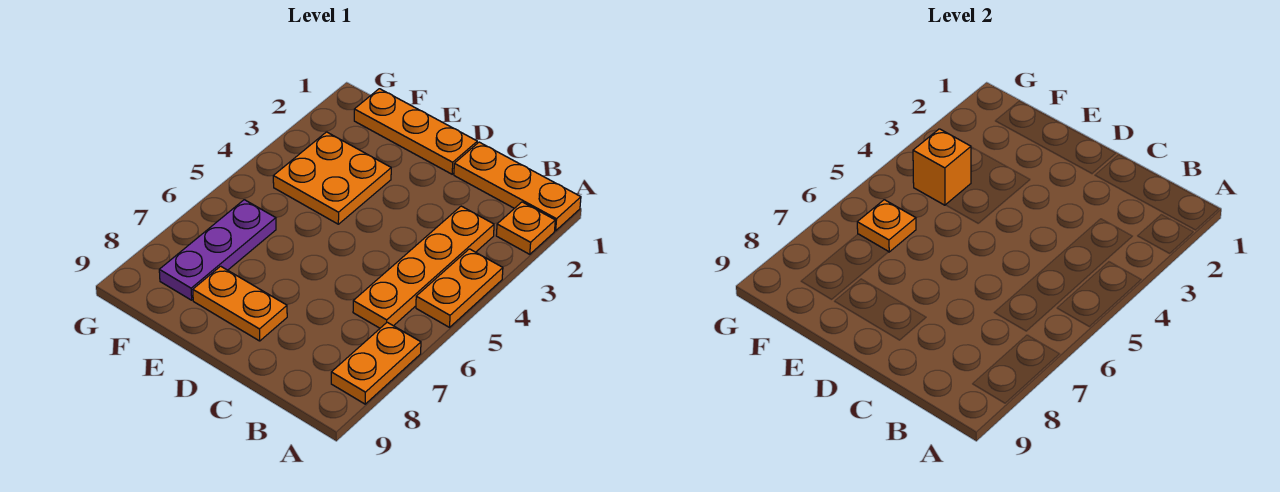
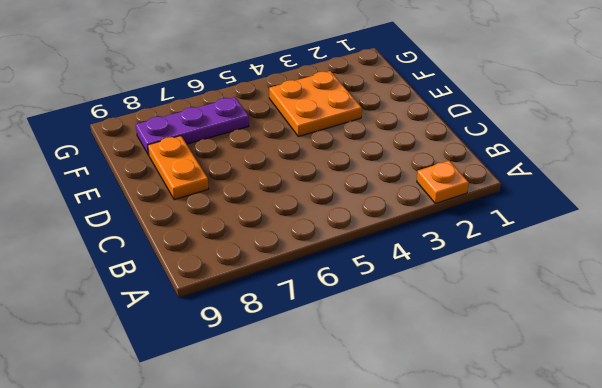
none -> orange 1x3 plate [454,142,581,231]
none -> orange 1x2 plate [416,249,503,327]

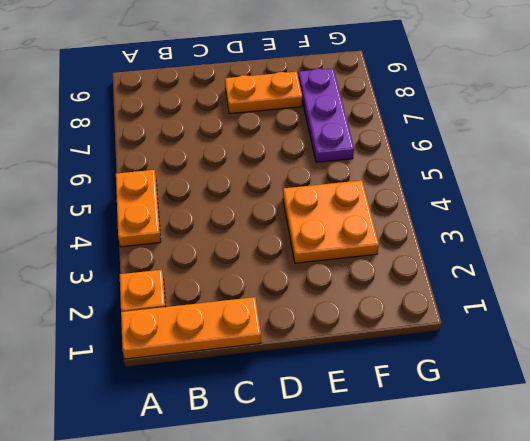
none -> orange 1x2 plate [331,322,421,404]
none -> orange 1x4 plate [353,206,494,328]

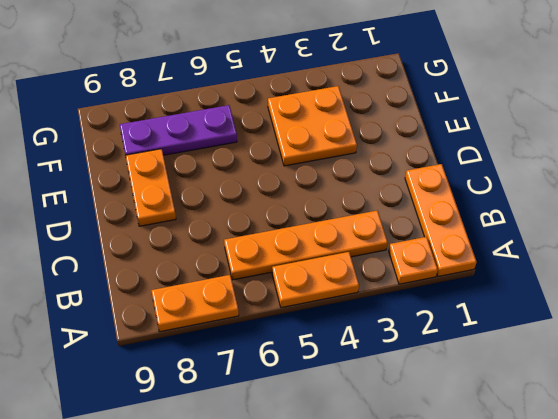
none -> orange 1x3 plate [354,89,477,174]
none -> orange 1x1 brick [913,129,971,205]

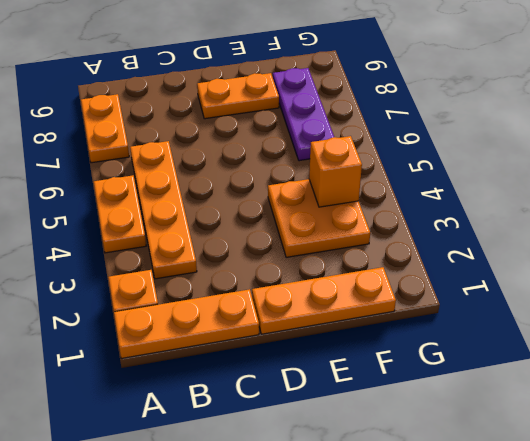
none -> orange 1x1 plate [857,200,916,252]

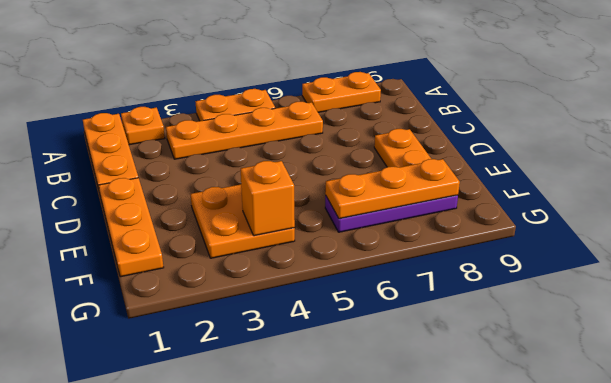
orange 1x3 plate [325,159,460,219] -> orange 1x1 plate [857,200,916,252]

